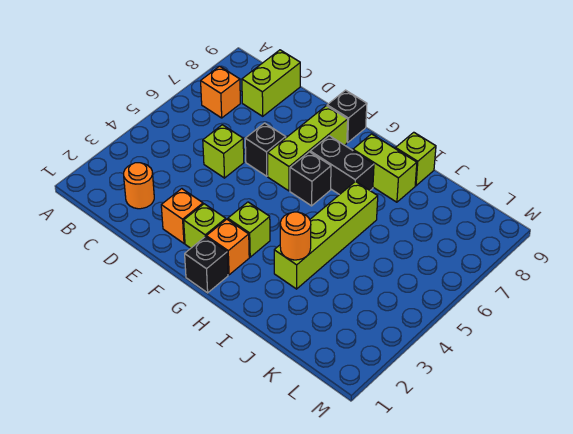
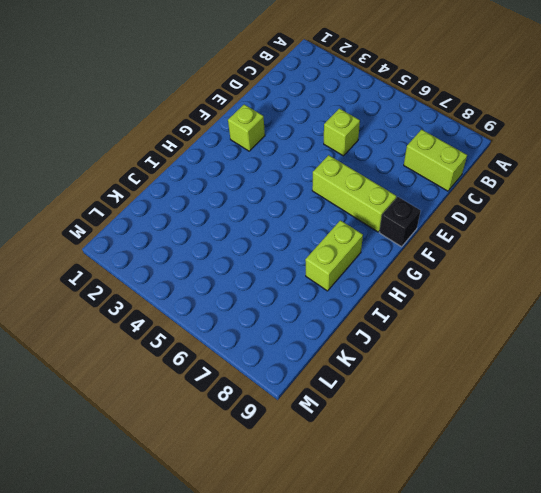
none -> orange 1x1 brick [201,66,240,118]
none -> orange 1x1 round brick [124,163,154,209]
none -> orange 1x1 brick [161,189,203,243]

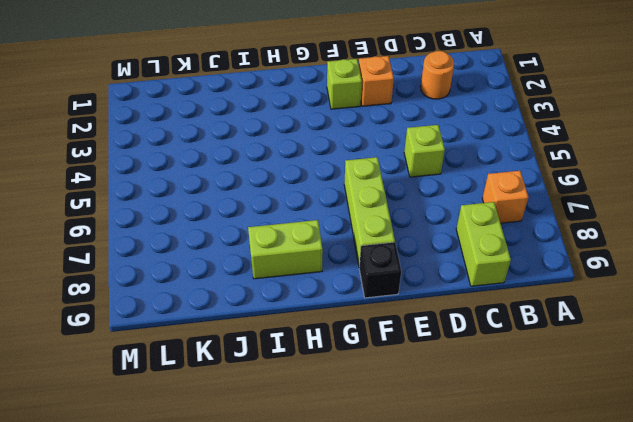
none -> black 1x1 brick [245,123,286,176]
none -> black 1x1 brick [185,237,228,293]
none -> orange 1x1 brick [206,219,249,275]

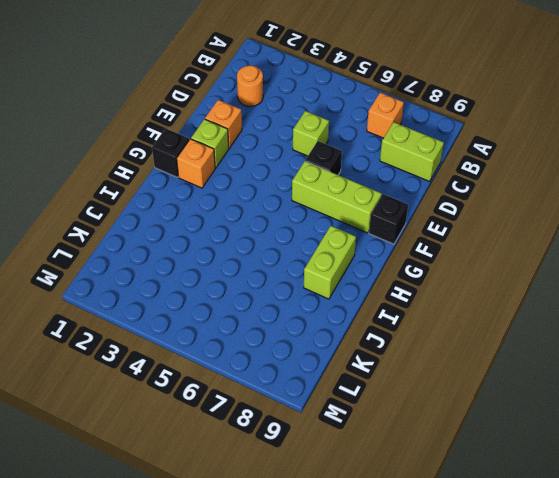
none -> lime 1x1 brick [228,202,270,257]
none -> black 1x1 brick [290,152,331,206]
none -> black 1x2 brick [310,136,374,195]

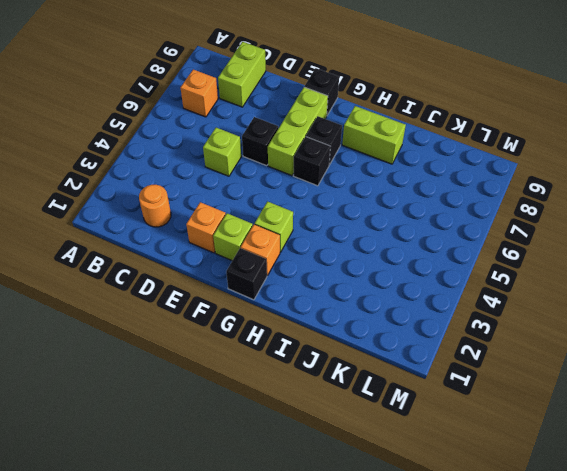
black 1x1 brick [306,116,342,165] -> black 1x2 brick [310,136,374,195]
none -> lime 1x4 brick [274,181,378,289]
none -> lime 1x1 brick [395,132,436,186]
none -> orange 1x1 round brick [280,212,311,260]

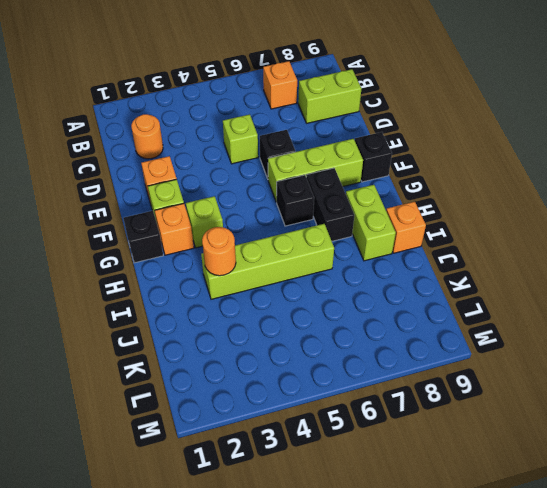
orange 1x1 brick [386,202,426,253] -> lime 1x1 brick [395,132,436,186]

